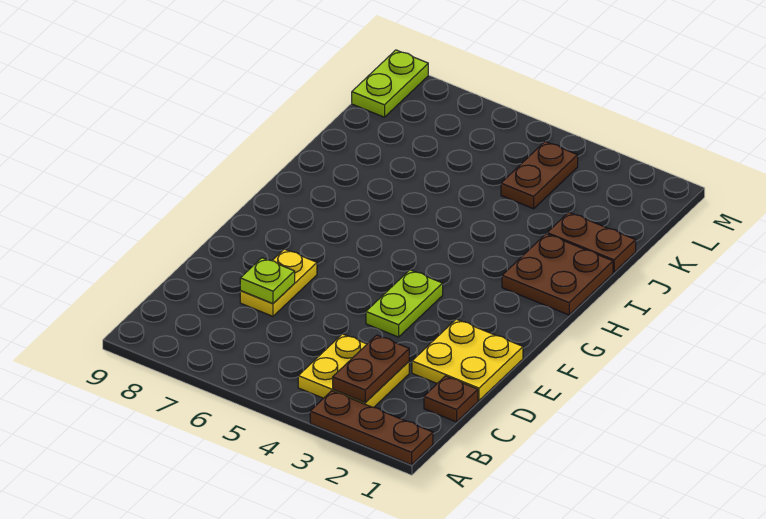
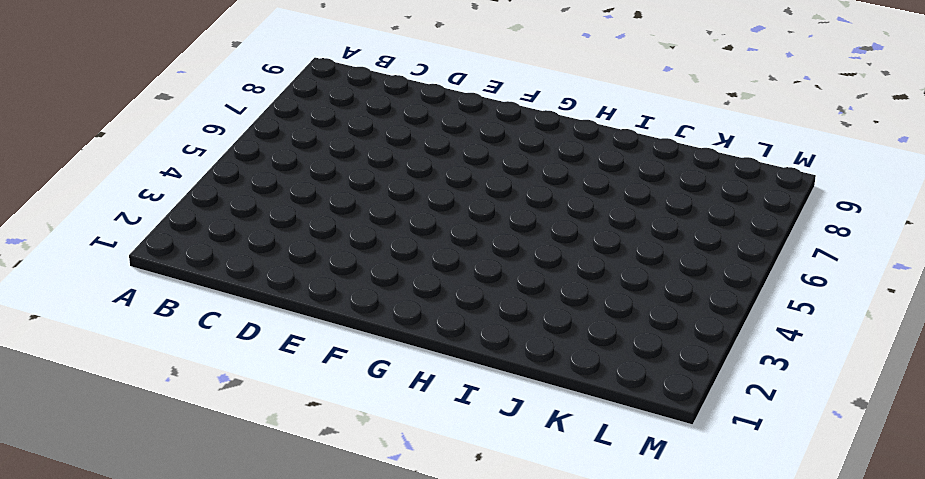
none -> brown 1x3 plate [310,391,433,465]
none -> yellow 2x2 plate [298,334,409,407]
none -> brown 1x1 plate [424,376,478,422]

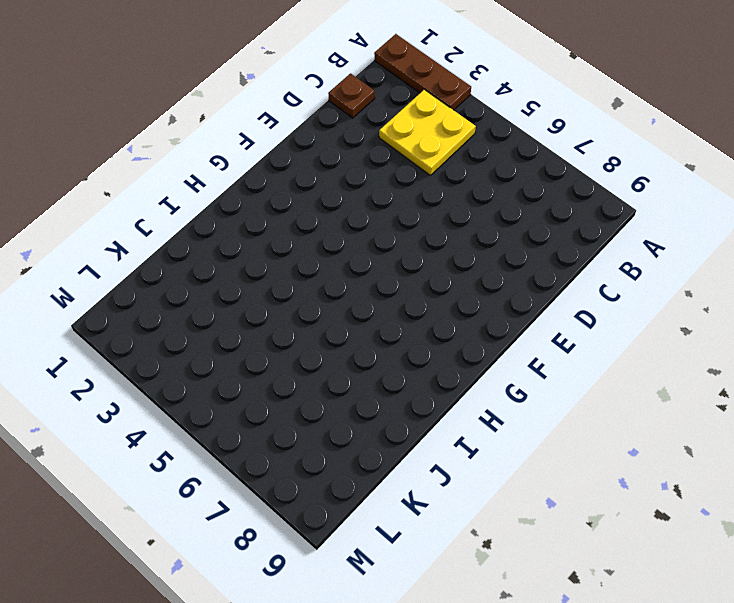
none -> yellow 2x2 plate [412,319,523,400]
none -> yellow 1x2 plate [240,249,317,316]
none -> lime 1x2 plate [366,270,443,337]

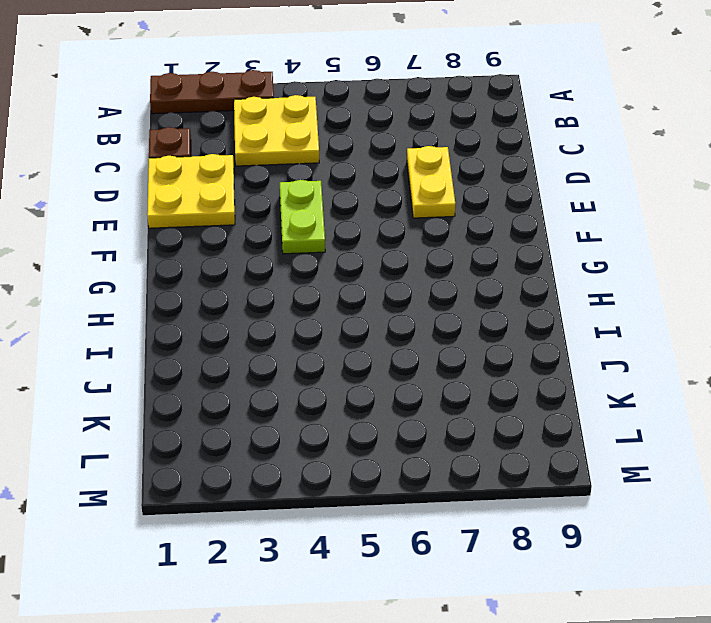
none -> brown 2x2 plate [502,234,613,315]
none -> brown 1x2 plate [547,212,636,272]
none -> brown 1x2 plate [501,141,578,209]

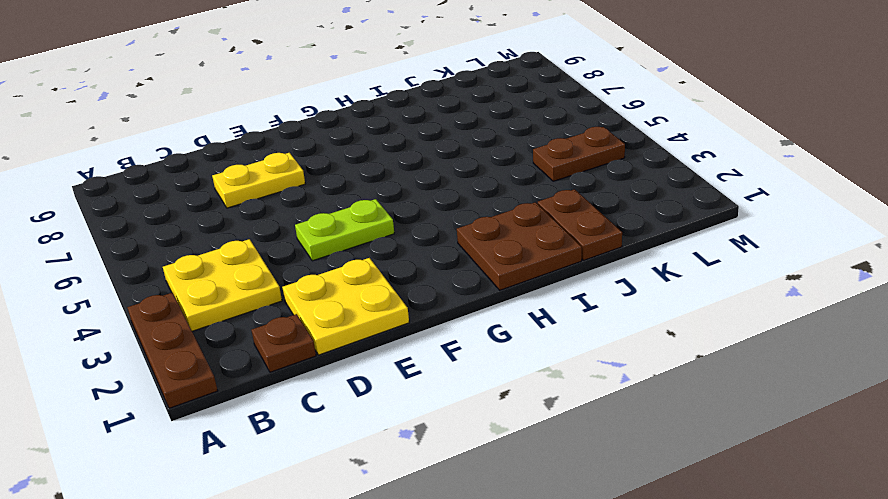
none -> lime 1x2 plate [352,50,428,117]
none -> brown 1x2 plate [333,335,409,403]
none -> lime 1x1 plate [240,258,295,304]

